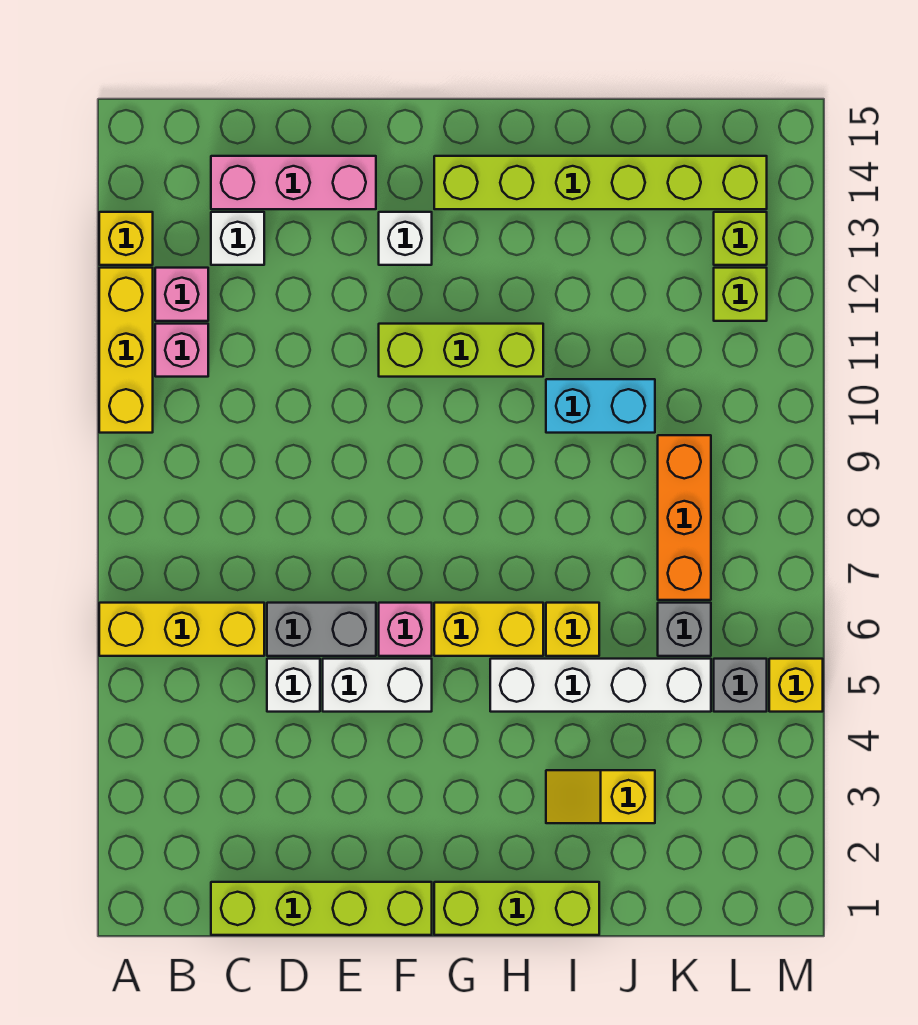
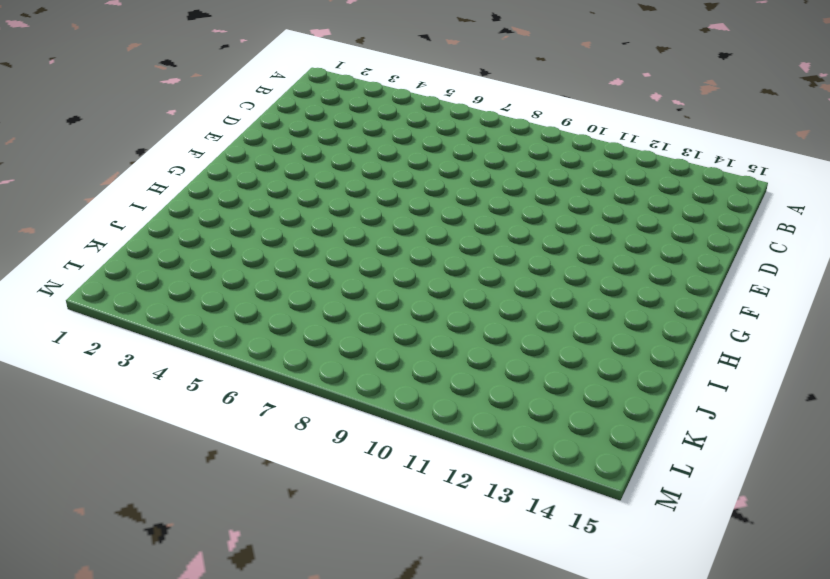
none -> yellow 1x3 brick [99,603,264,656]
none -> yellow 1x3 brick [99,268,153,433]
none -> yellow 1x1 brick [99,212,153,265]

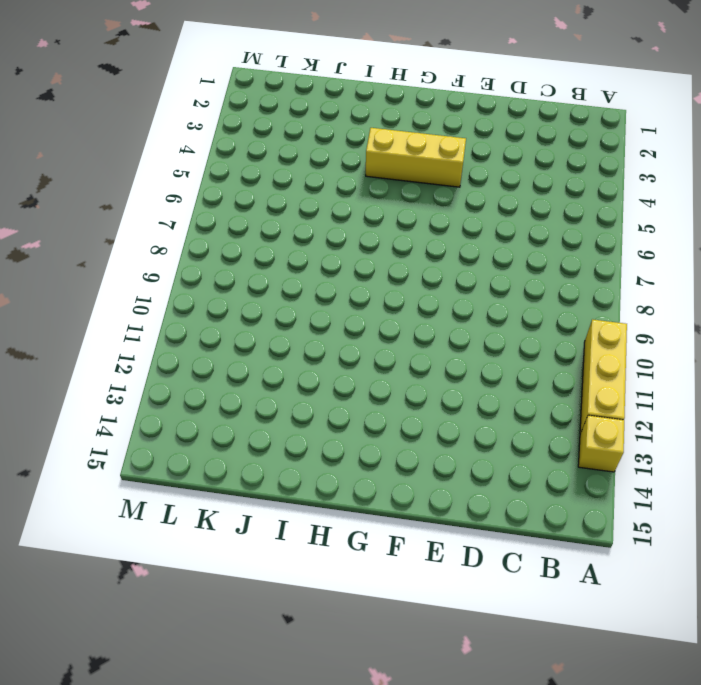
yellow 1x3 brick [366,128,466,187] -> yellow 1x3 brick moved to [99,603,264,656]
none -> pink 1x1 brick [155,324,208,377]
none -> pink 1x1 brick [155,268,208,321]
none -> lime 1x4 brick [211,882,432,935]

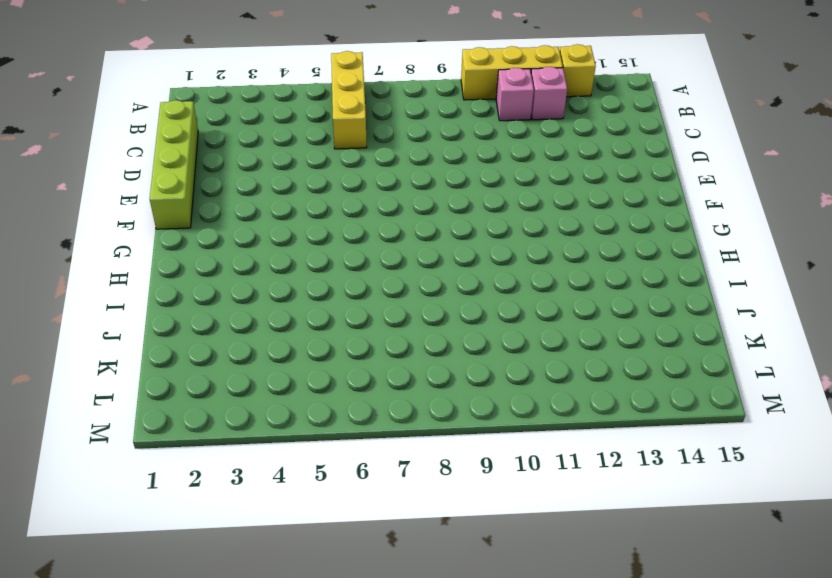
none -> white 1x1 brick [211,212,264,265]
none -> pink 1x3 brick [211,156,376,209]
none -> white 1x1 brick [267,659,320,712]

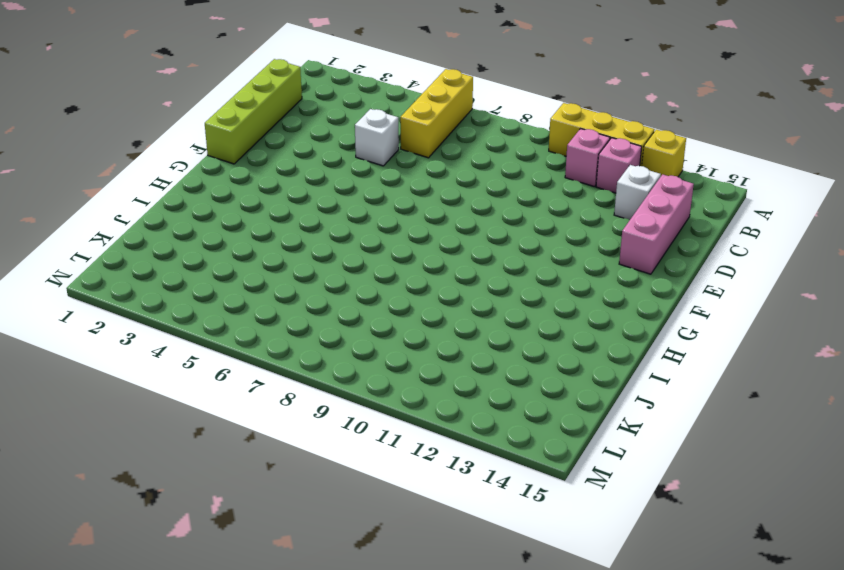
none -> grey 1x2 brick [267,603,376,656]
none -> white 1x2 brick [323,659,432,712]
none -> pink 1x1 brick [379,603,432,656]

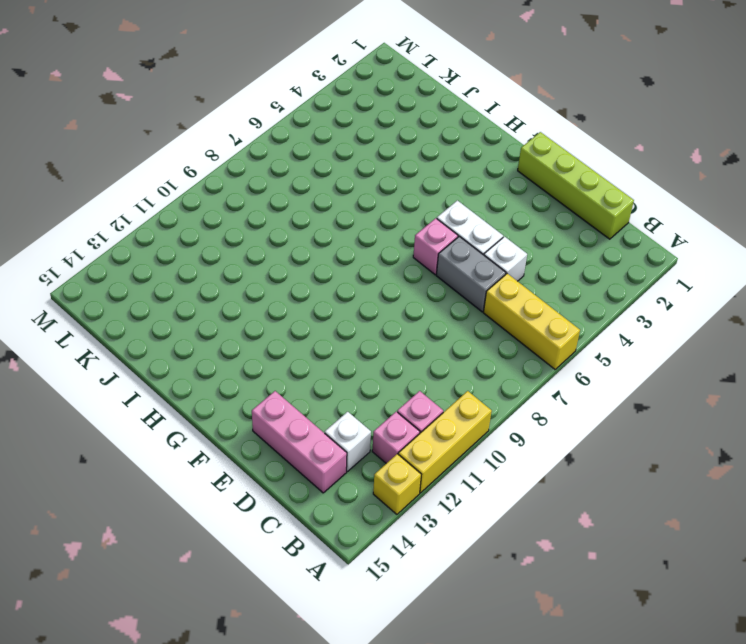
none -> lime 1x3 brick [379,324,543,377]
none -> white 1x1 brick [379,212,432,265]
none -> lime 1x3 brick [434,882,599,935]

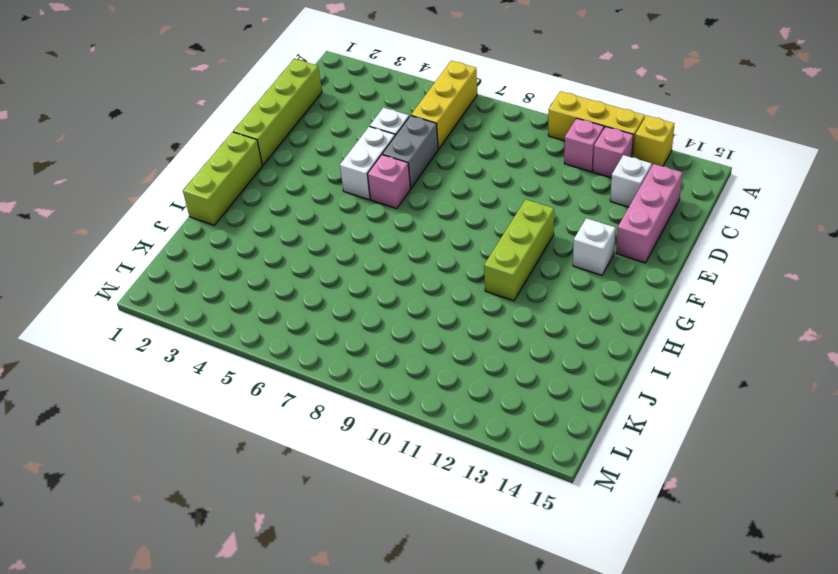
none -> yellow 1x2 brick [434,603,543,656]
none -> lime 1x6 brick [434,156,767,209]
none -> white 1x4 brick [490,659,711,712]

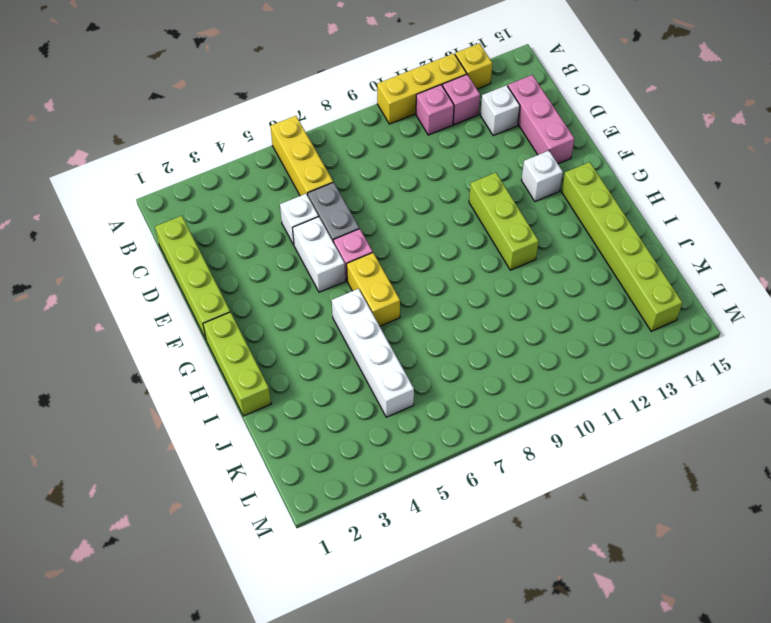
none -> yellow 1x2 slope [546,770,655,823]
none -> yellow 1x1 brick [546,603,599,656]
none -> cyan 1x2 brick [546,379,655,433]

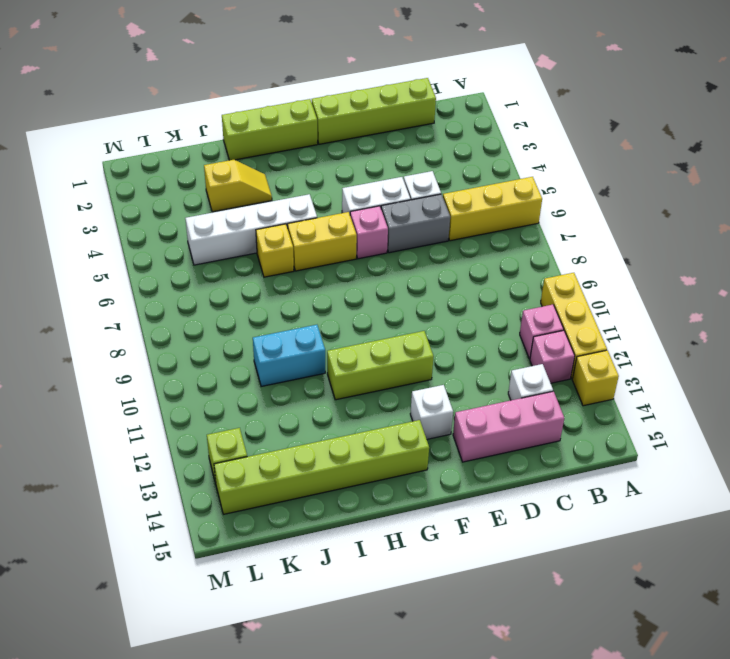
none -> grey 1x1 brick [658,603,711,656]
none -> orange 1x3 brick [658,435,711,600]
none -> grey 1x1 brick [714,659,767,712]

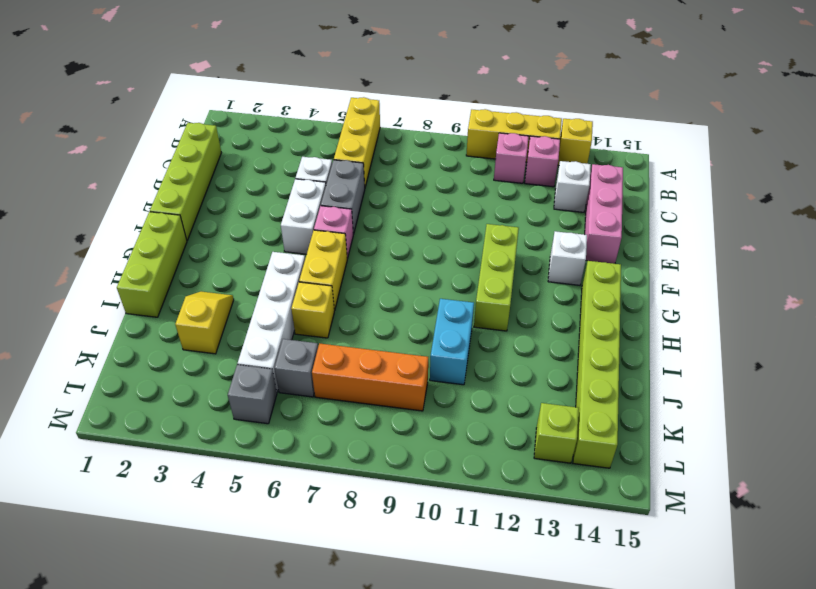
none -> lime 1x1 brick [714,268,767,321]
none -> yellow 1x1 brick [769,659,823,712]

